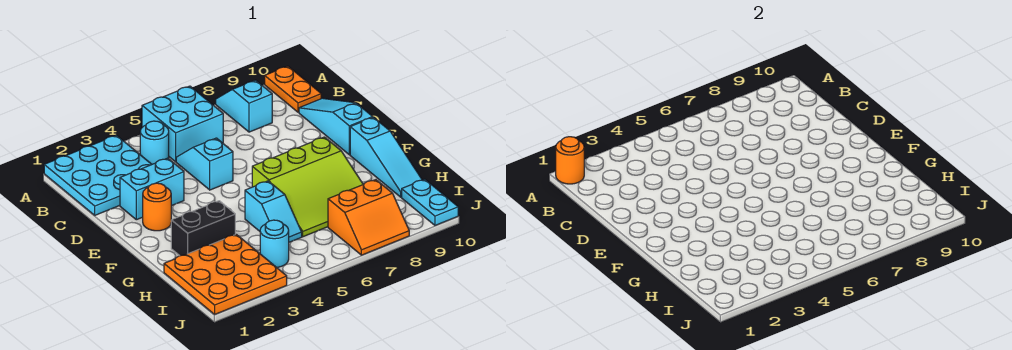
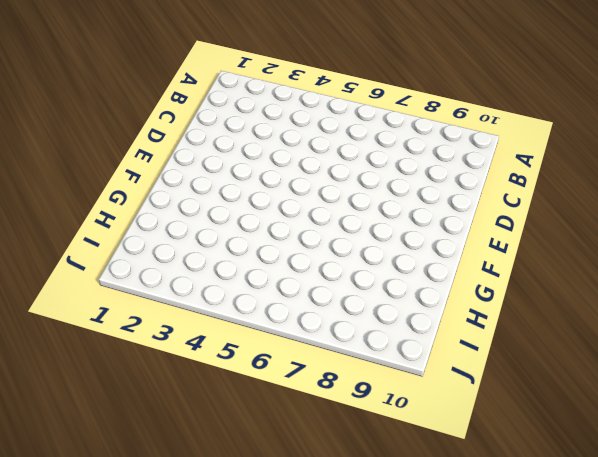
none -> cyan 3x3 plate [44,135,152,215]
none -> cyan 2x2 brick [142,86,223,162]
none -> cyan 1x2 slope [216,80,272,132]

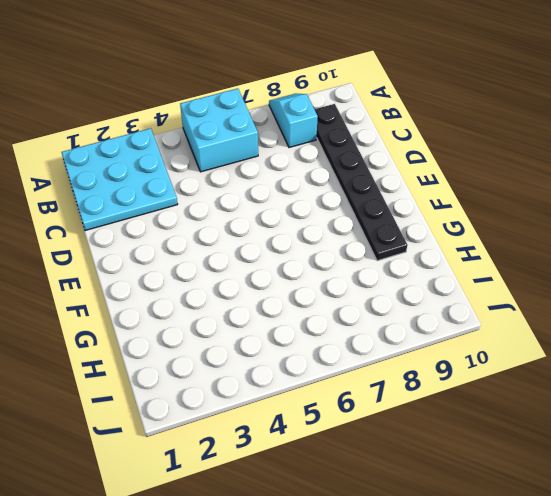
black 1x6 plate [314,104,407,261] -> none
none -> orange 1x2 plate [265,66,321,112]
none -> cyan 1x1 round brick [140,121,169,164]
none -> cyan 1x2 slope [176,138,233,190]

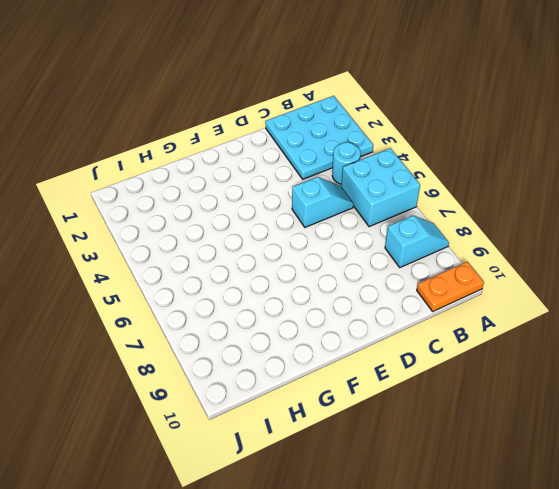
none -> cyan 1x3 slope [299,98,373,155]
none -> cyan 1x2 brick [120,158,184,220]
none -> orange 1x1 round brick [143,183,171,231]

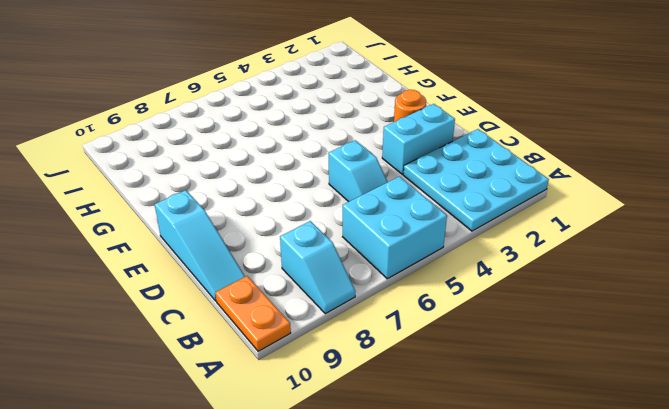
none -> cyan 1x1 round brick [140,121,169,164]
none -> lime 3x3 slope [252,137,363,237]
none -> cyan 1x3 slope [350,117,422,197]

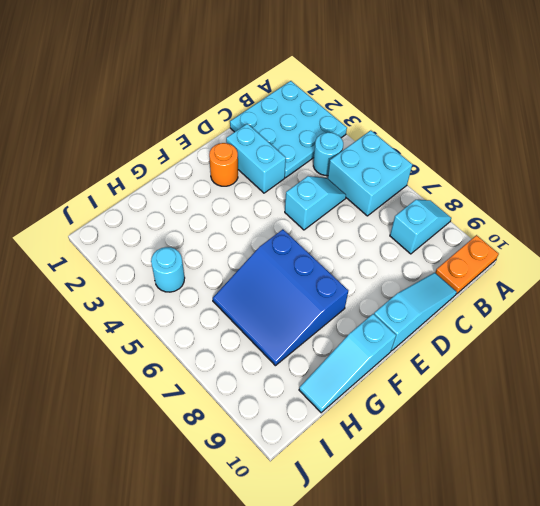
blue 3x3 slope [213,229,348,366] -> lime 3x3 slope [252,137,363,237]
none -> black 1x2 brick [171,201,235,256]
none -> cyan 1x2 slope [245,181,302,242]
none -> orange 3x3 plate [164,234,287,314]

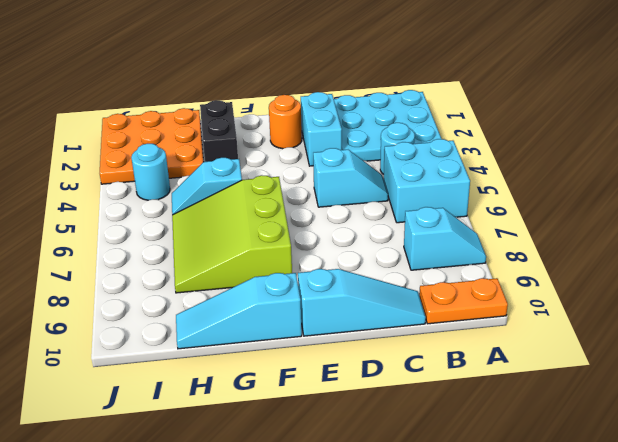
none -> orange 2x2 slope [328,180,409,255]
none -> cyan 1x2 plate [402,179,458,225]
none -> orange 1x1 round brick [556,137,584,184]

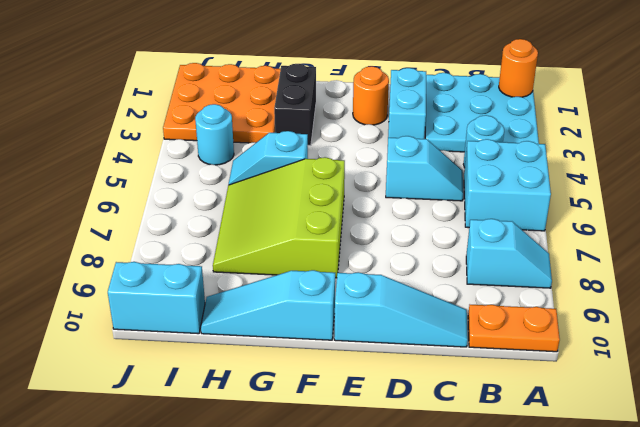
cyan 1x2 brick [108,262,205,334] -> cyan 1x2 plate [402,179,458,225]
none -> orange 2x2 slope [328,180,409,255]

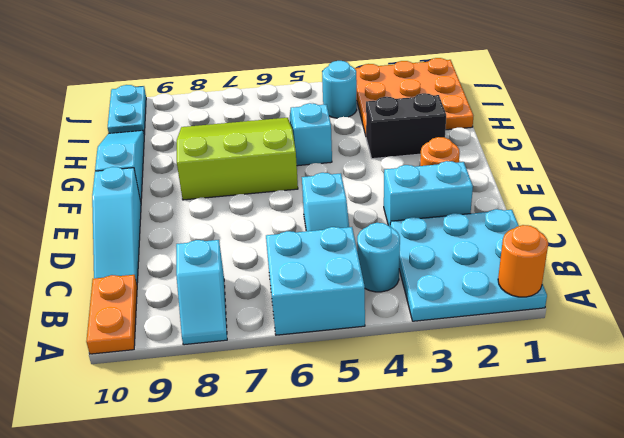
none -> orange 2x2 slope [328,180,409,255]

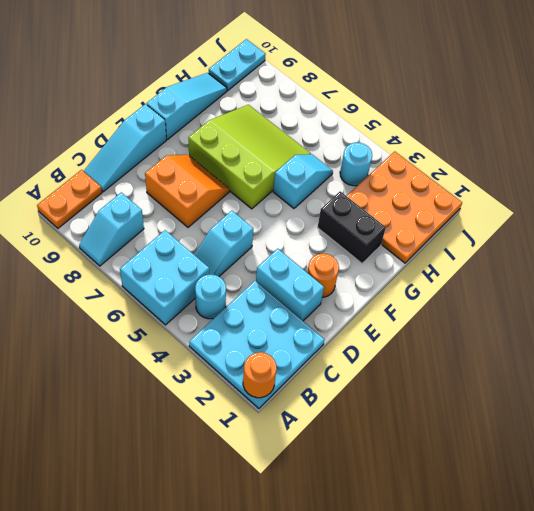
orange 2x2 slope [145,155,229,227] -> orange 2x2 slope moved to [328,180,409,255]

